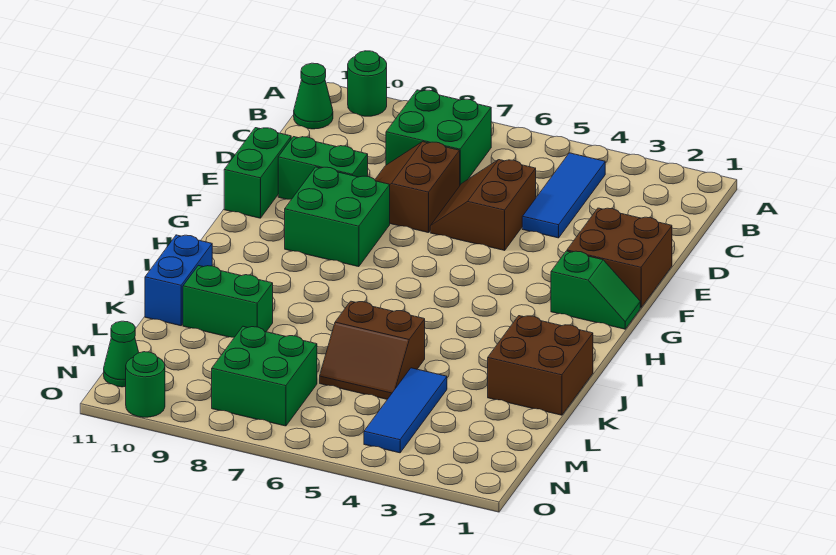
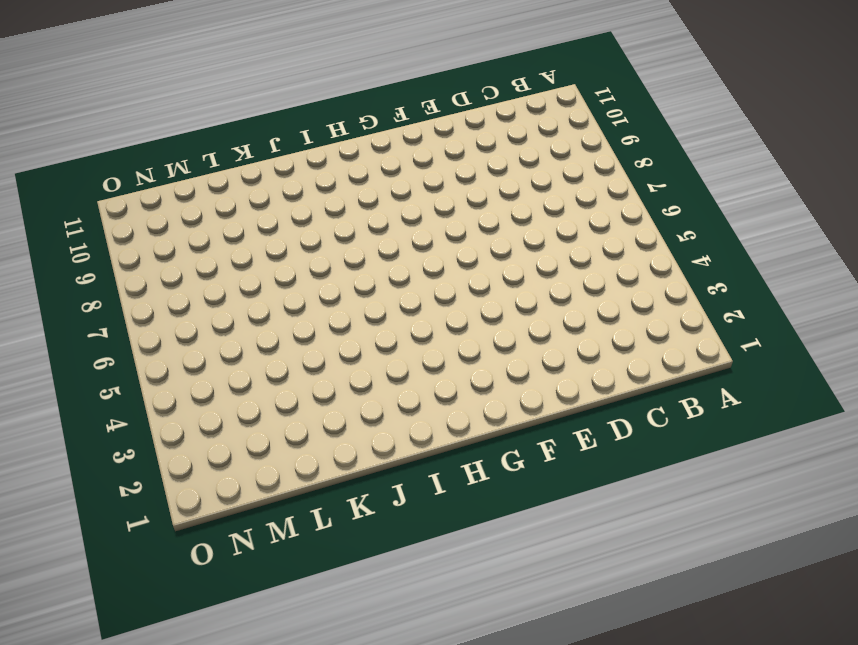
none -> green 1x1 round brick [348,51,387,116]
none -> blue 1x3 tile [522,153,605,238]
none -> green 2x2 brick [386,90,491,185]

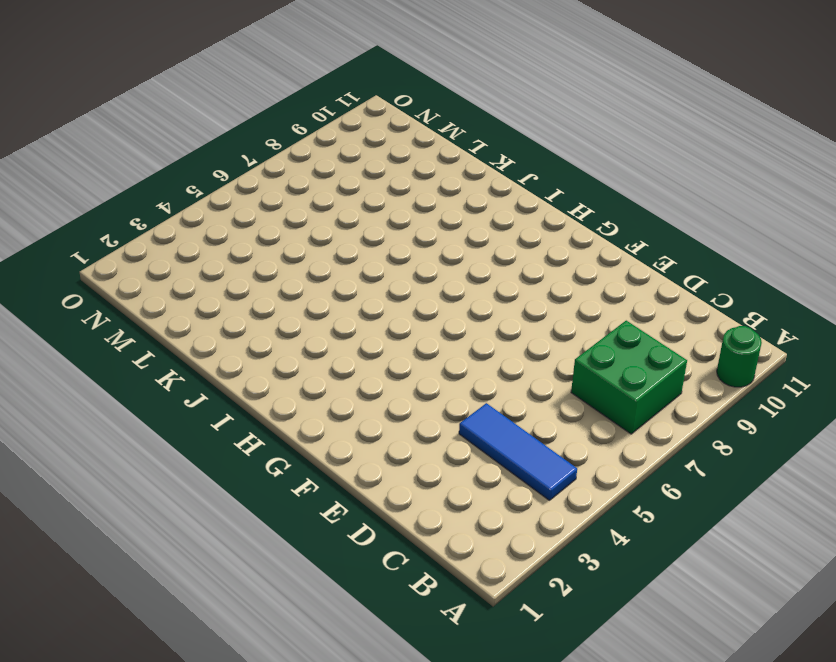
none -> green 1x1 cone [294,63,333,129]
none -> brown 2x2 slope [430,160,536,250]
none -> brown 2x2 slope [375,142,460,233]

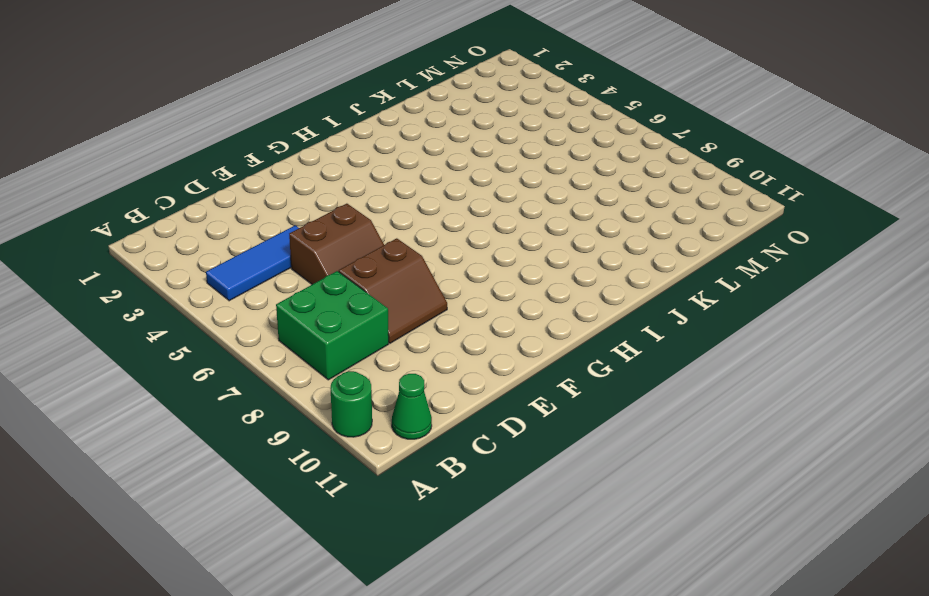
none -> brown 2x2 brick [567,208,672,308]
none -> green 1x2 brick [278,137,368,199]
none -> green 1x2 brick [224,128,291,218]

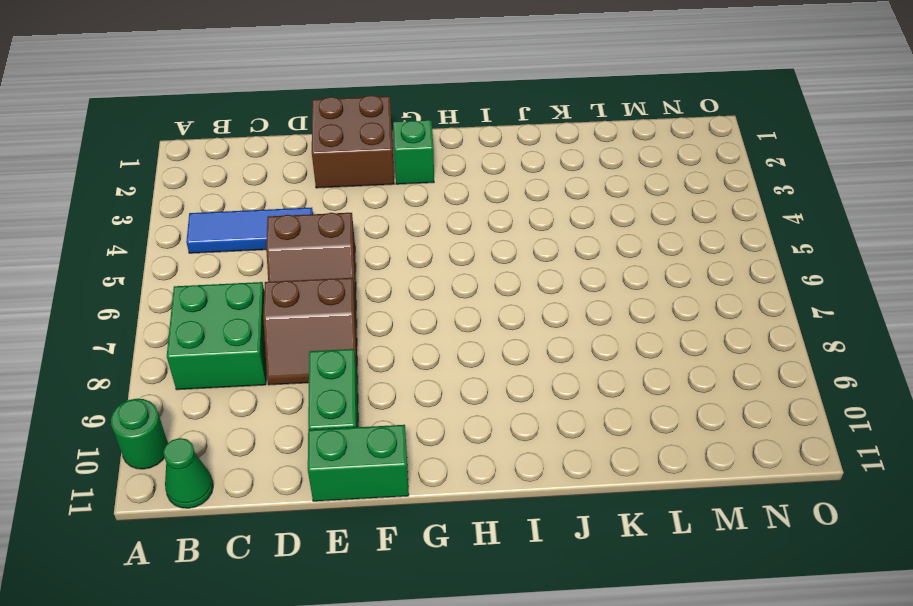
none -> green 2x2 brick [285,167,390,267]
none -> brown 2x2 brick [487,316,593,415]
none -> blue 1x2 brick [145,235,212,326]

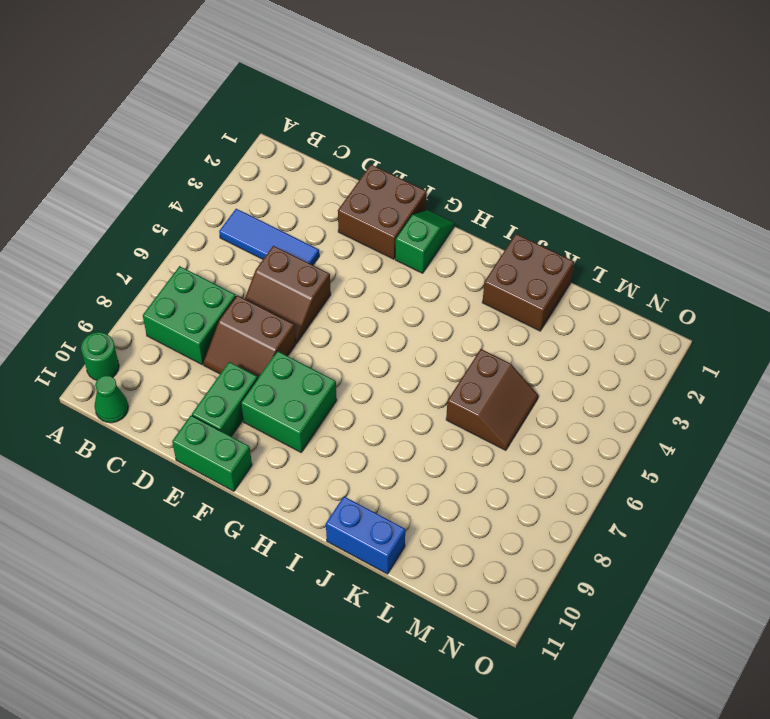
none -> green 1x2 brick [183,265,273,337]
none -> blue 1x3 tile [364,368,447,453]
none -> green 2x2 brick [212,326,317,426]

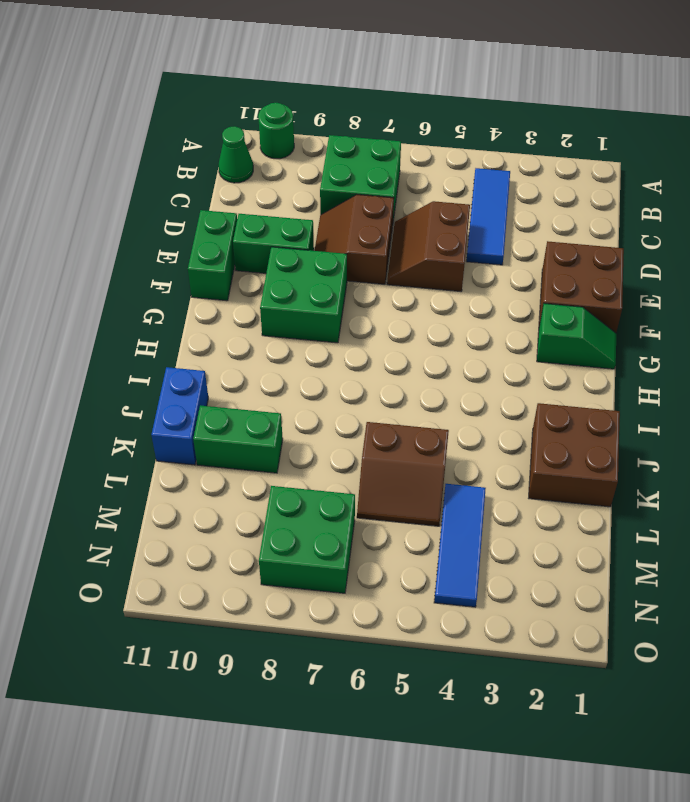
none -> green 1x1 cone [104,321,139,387]
none -> green 1x1 round brick [126,352,165,417]

